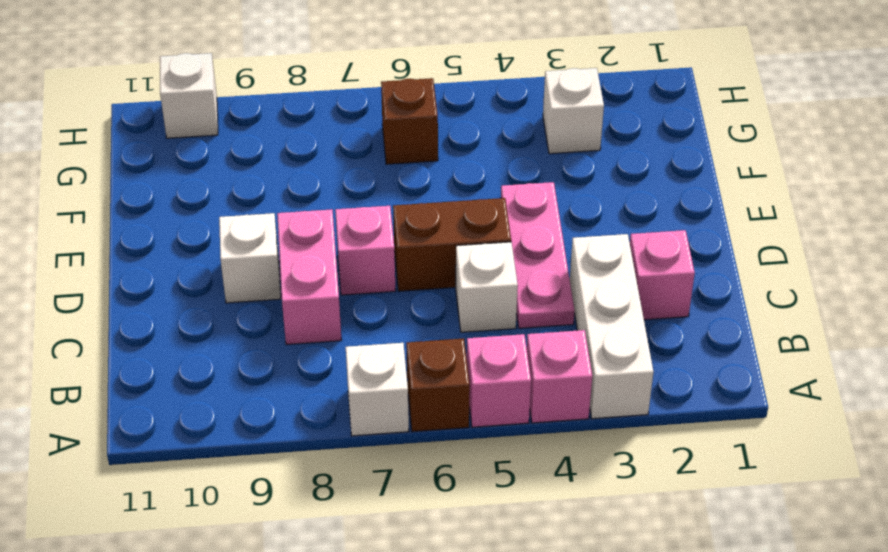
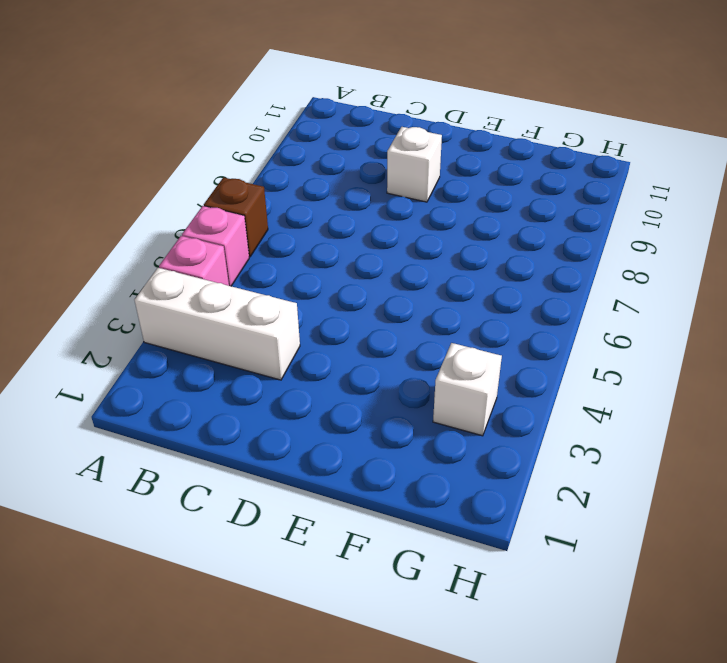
none -> white 1x1 brick [346,343,409,436]
none -> pink 1x1 brick [630,230,695,320]
none -> pink 1x3 plate [501,182,575,328]

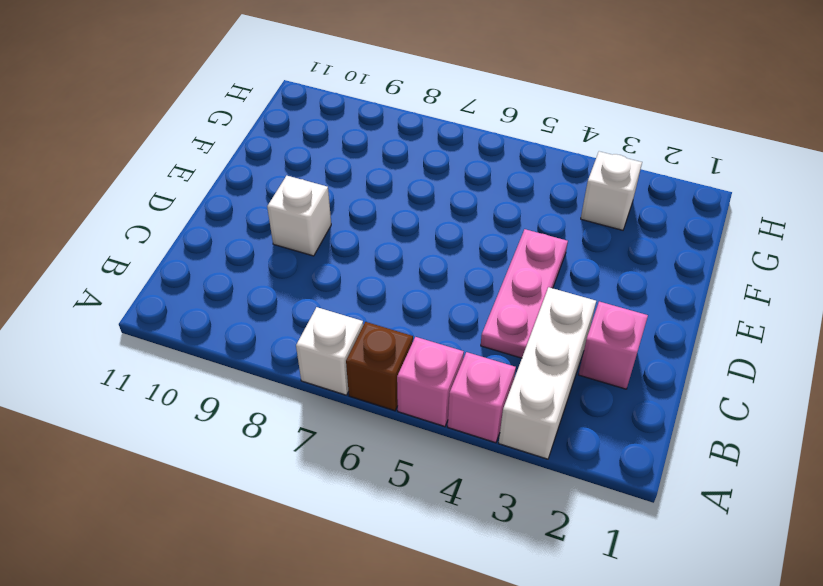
none -> white 1x1 brick [456,242,518,332]
none -> pink 1x2 brick [277,209,341,345]
none -> brown 1x2 brick [393,198,511,291]

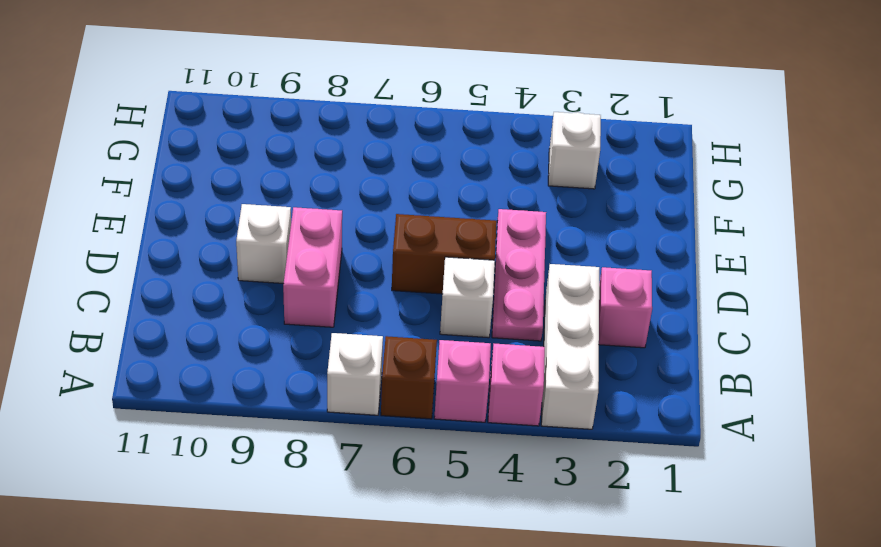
none -> pink 1x1 brick [335,206,396,295]
none -> brown 1x1 brick [381,78,438,164]
none -> white 1x1 brick [160,53,218,138]

